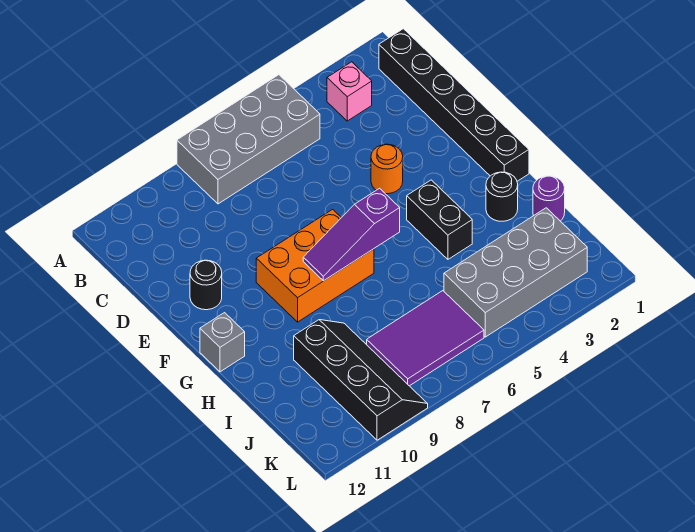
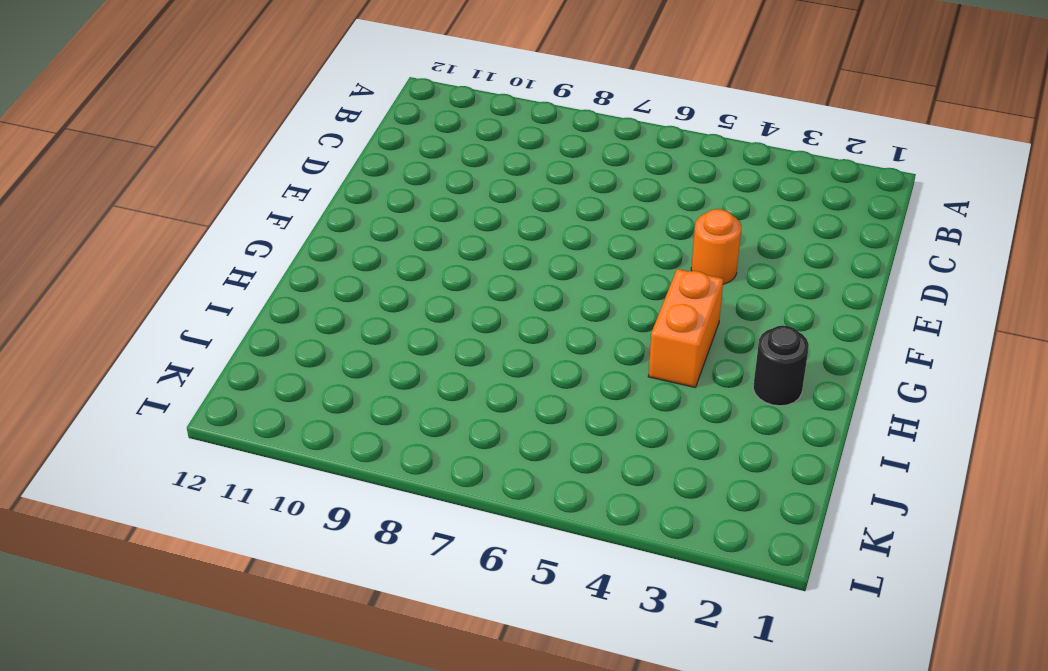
orange 1x2 brick [648,269,723,387] -> black 1x2 brick [407,180,472,259]
none -> grey 2x4 brick [177,75,320,204]
none -> black 1x6 brick [379,29,529,181]
none -> pink 1x1 brick [327,62,372,121]

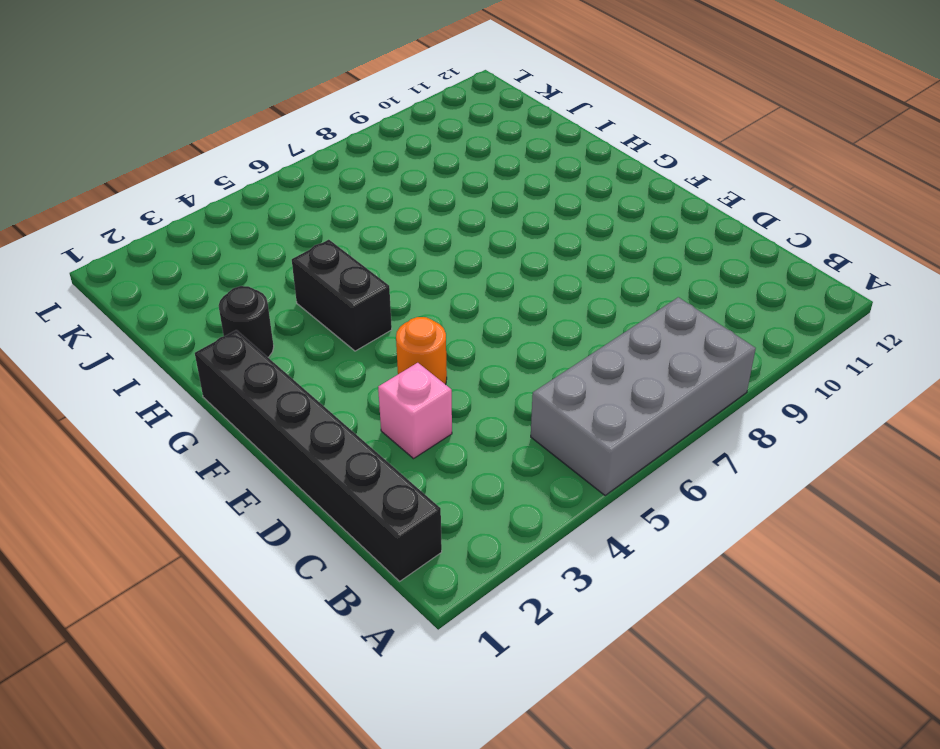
pink 1x1 brick [378,363,452,459] -> pink 1x1 brick moved to [327,62,372,121]
none -> black 1x1 round brick [190,260,222,310]
none -> orange 2x3 brick [256,209,374,322]
none -> grey 1x1 brick [200,313,245,372]

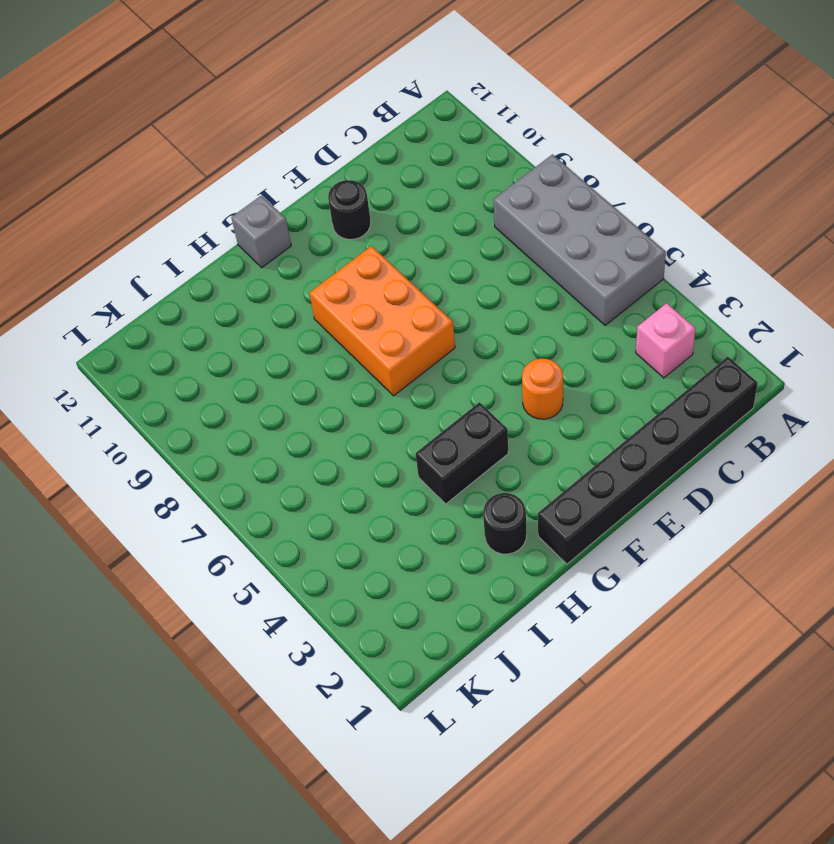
none -> purple 1x1 round brick [533,176,565,221]
none -> black 2x4 slope [294,320,428,440]
none -> grey 2x4 brick [444,208,587,337]

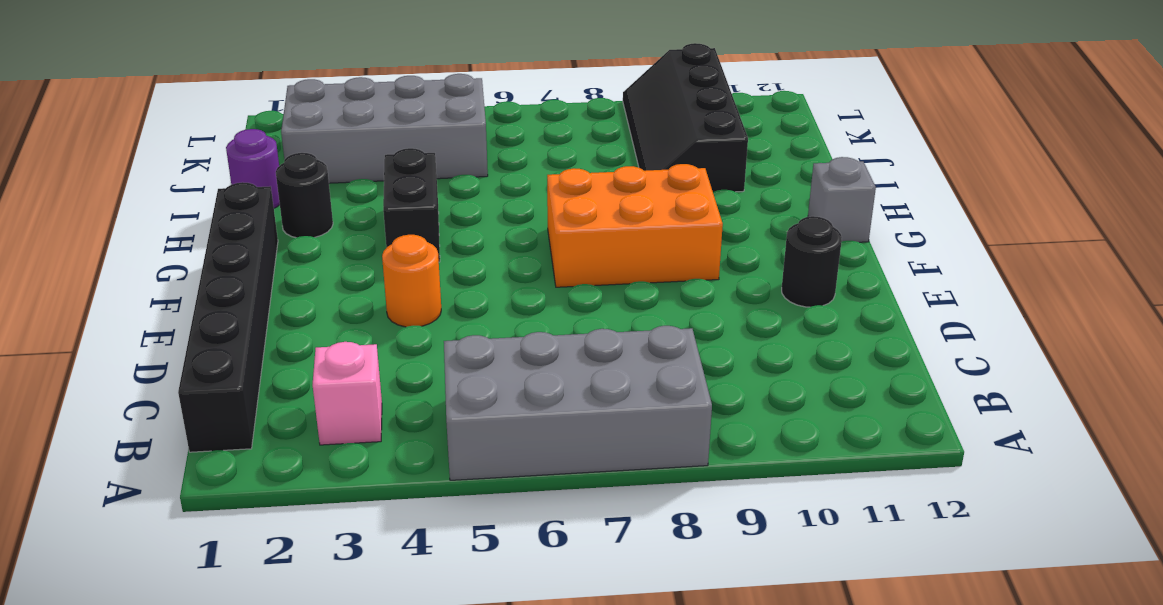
none -> purple 2x3 tile [367,291,484,386]
none -> purple 1x3 slope [303,188,400,281]

